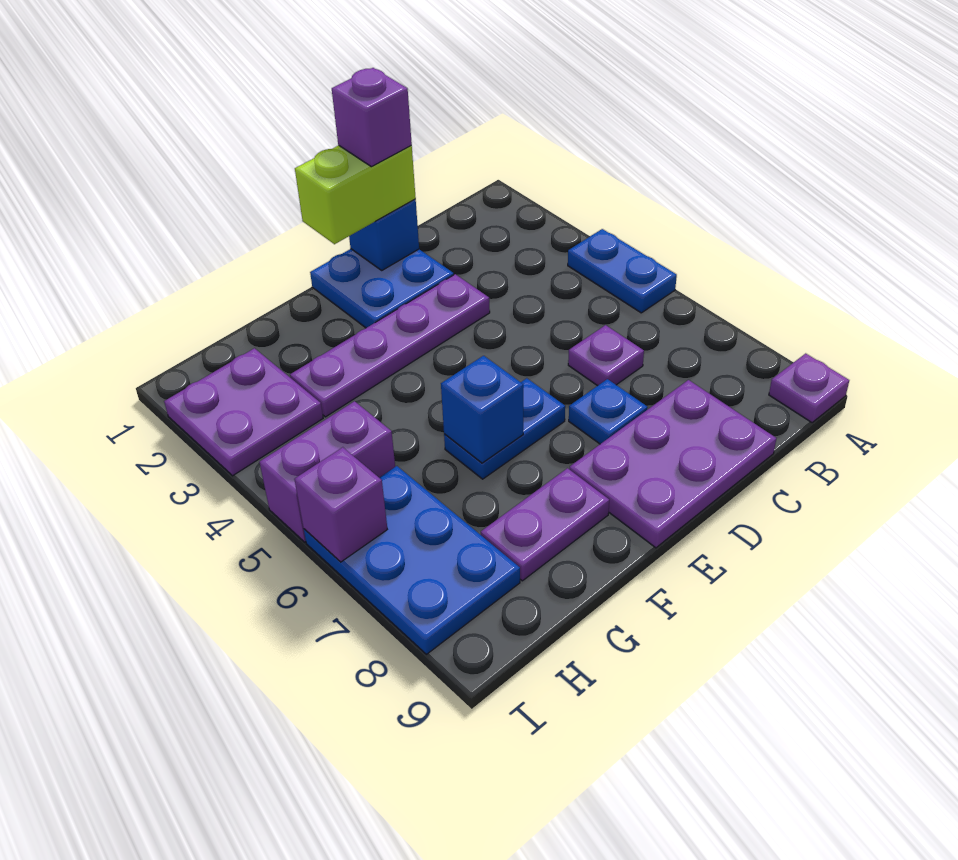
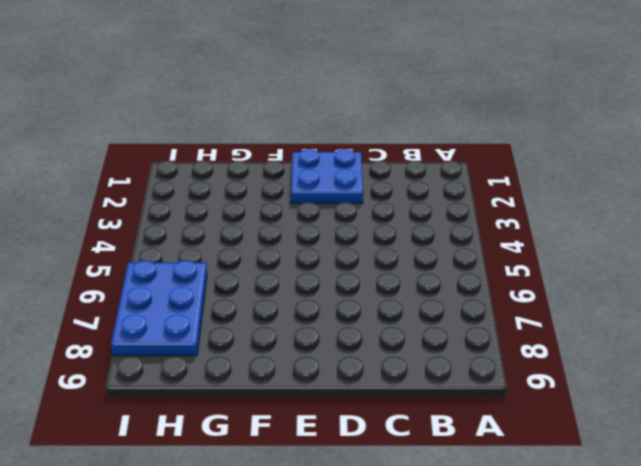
none -> blue 1x2 plate [568,229,677,313]
none -> purple 1x1 plate [769,353,849,422]
none -> purple 1x1 plate [568,325,644,386]

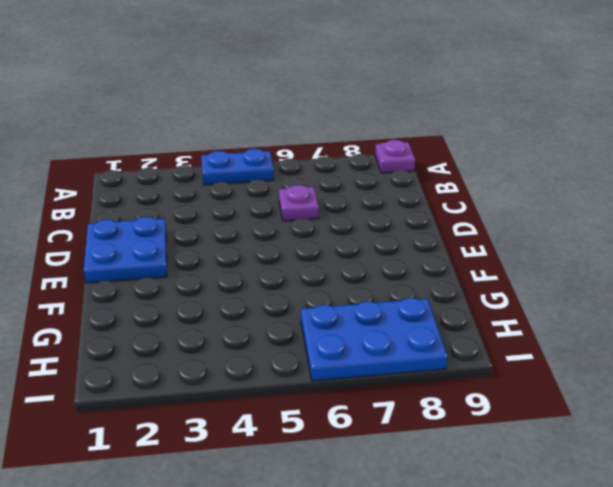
none -> purple 2x3 plate [569,380,776,548]
none -> purple 1x4 plate [290,274,490,417]
none -> blue 1x1 plate [569,379,648,444]

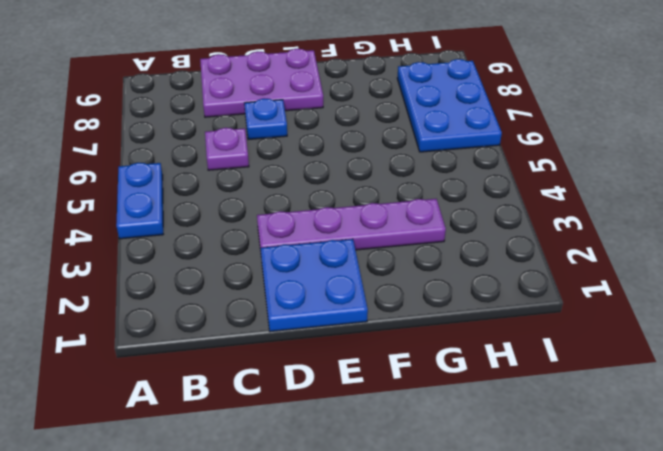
none -> purple 1x1 plate [769,353,849,422]
none -> blue 1x2 plate [444,378,565,479]
none -> purple 1x2 plate [481,468,609,581]

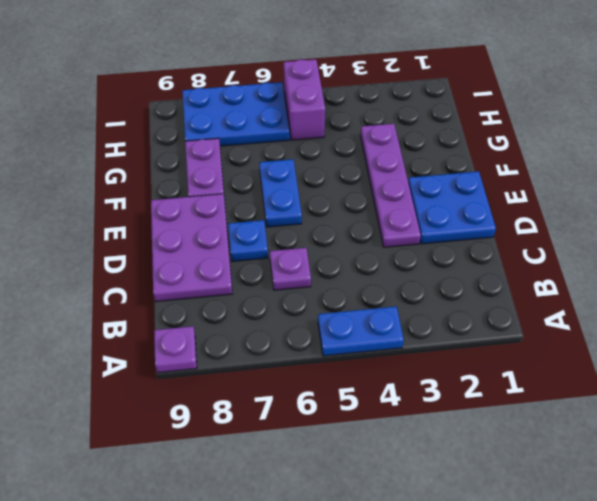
none -> purple 2x2 plate [164,348,323,476]
none -> blue 1x1 brick [349,199,419,270]
none -> blue 1x1 brick [441,356,523,463]

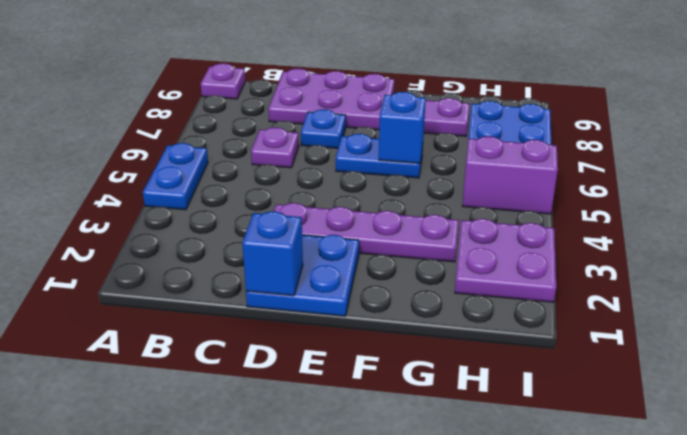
none -> purple 1x1 brick [294,447,387,562]
none -> lime 1x2 brick [295,145,416,244]
none -> purple 1x1 brick [332,68,412,167]

